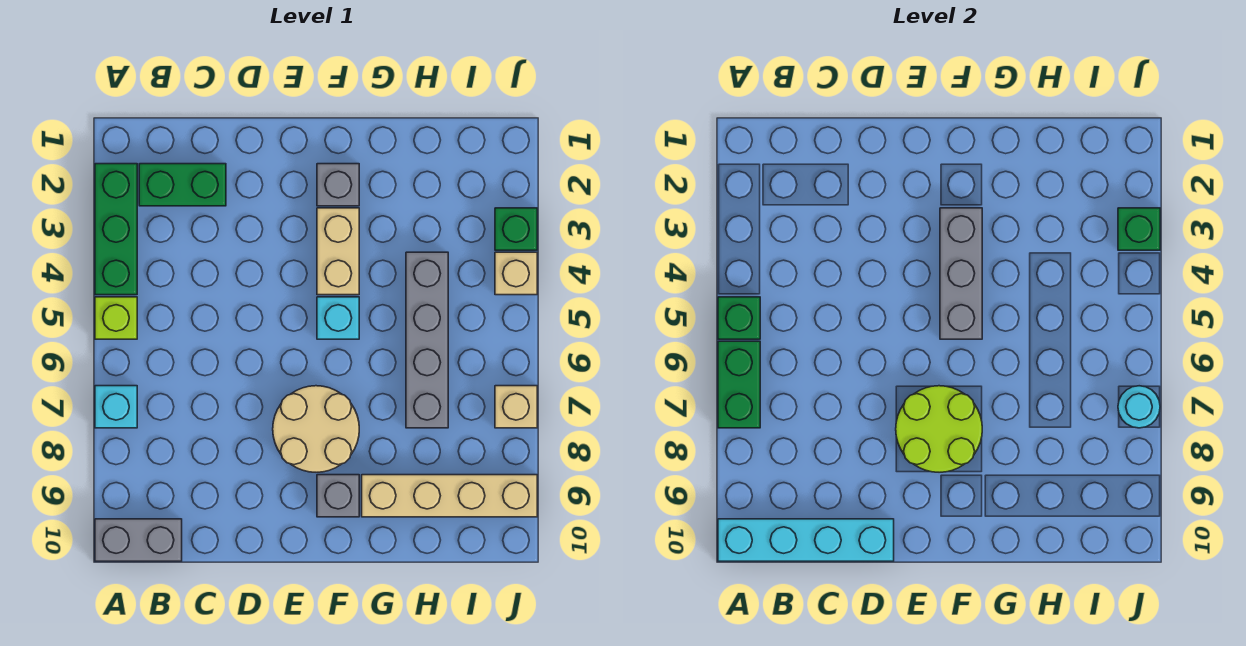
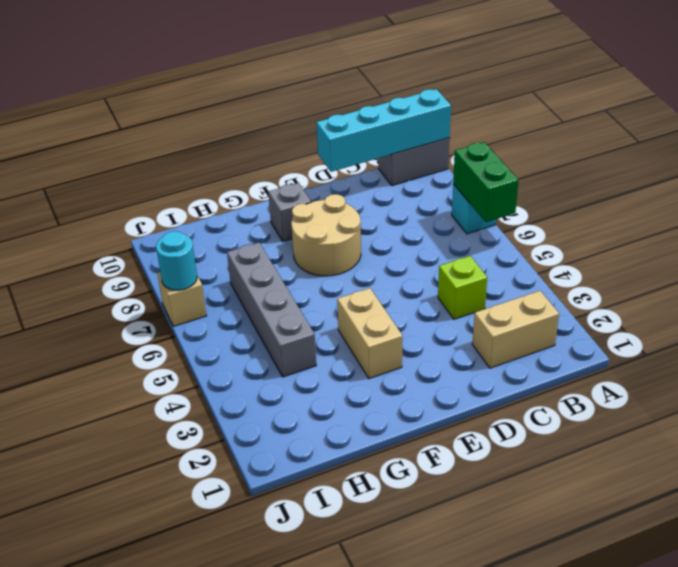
tan 1x2 brick [472,291,559,368] -> green 1x2 brick [139,164,226,206]
lime 1x1 brick [438,256,487,319] -> lime 1x1 brick moved to [95,297,137,339]
none -> green 1x3 brick [95,164,137,295]
none -> grey 1x1 brick [317,164,359,206]
none -> cyan 1x1 brick [317,297,359,339]

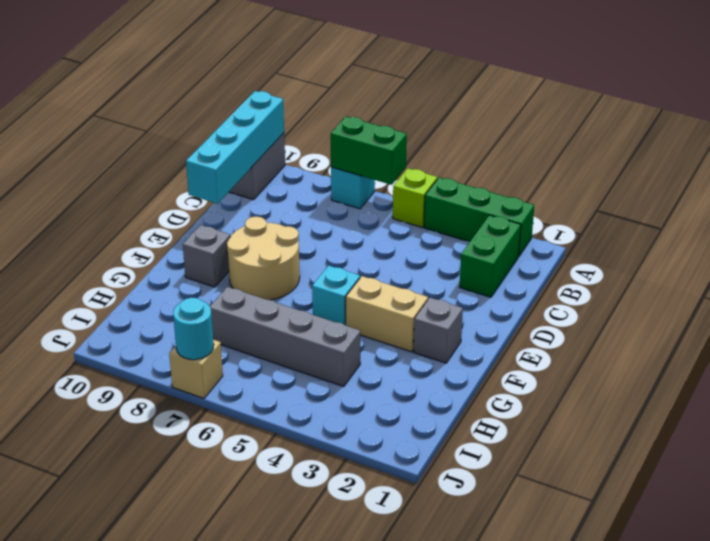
none -> tan 1x4 brick [362,475,537,517]
none -> green 1x1 brick [495,208,537,250]
none -> tan 1x1 brick [495,252,537,295]

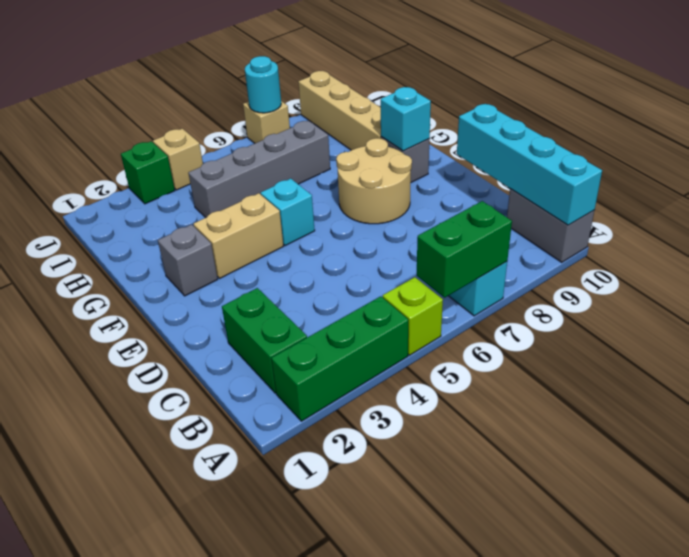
cyan 1x1 brick [381,87,431,151] -> none
none -> green 1x1 brick [718,297,760,339]
none -> lime 2x2 round brick [896,386,982,472]
none -> grey 1x3 brick [940,208,982,339]

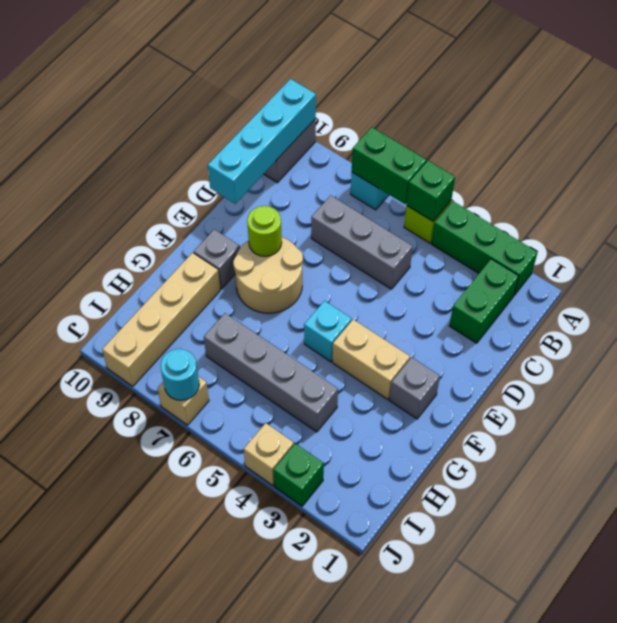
grey 1x3 brick [311,195,413,289] -> grey 1x3 brick moved to [940,208,982,339]
lime 1x1 round brick [247,206,282,256] -> lime 2x2 round brick [896,386,982,472]
none -> green 1x1 brick [1118,208,1160,250]

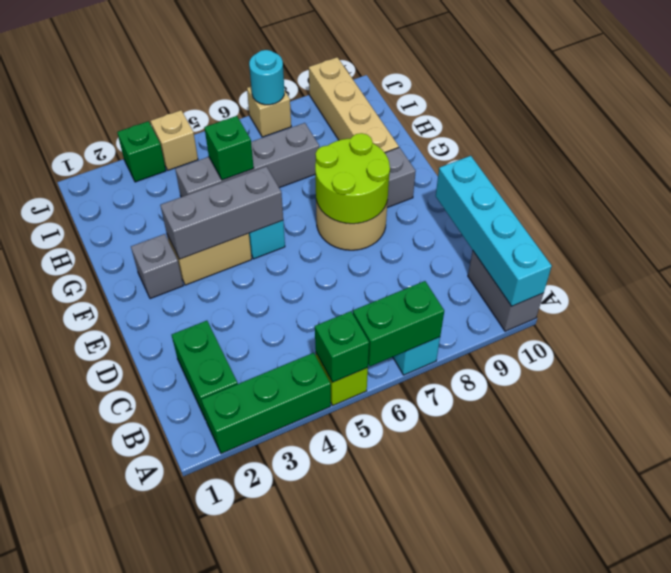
green 1x1 brick [204,116,254,180] -> green 1x1 brick moved to [1118,208,1160,250]

